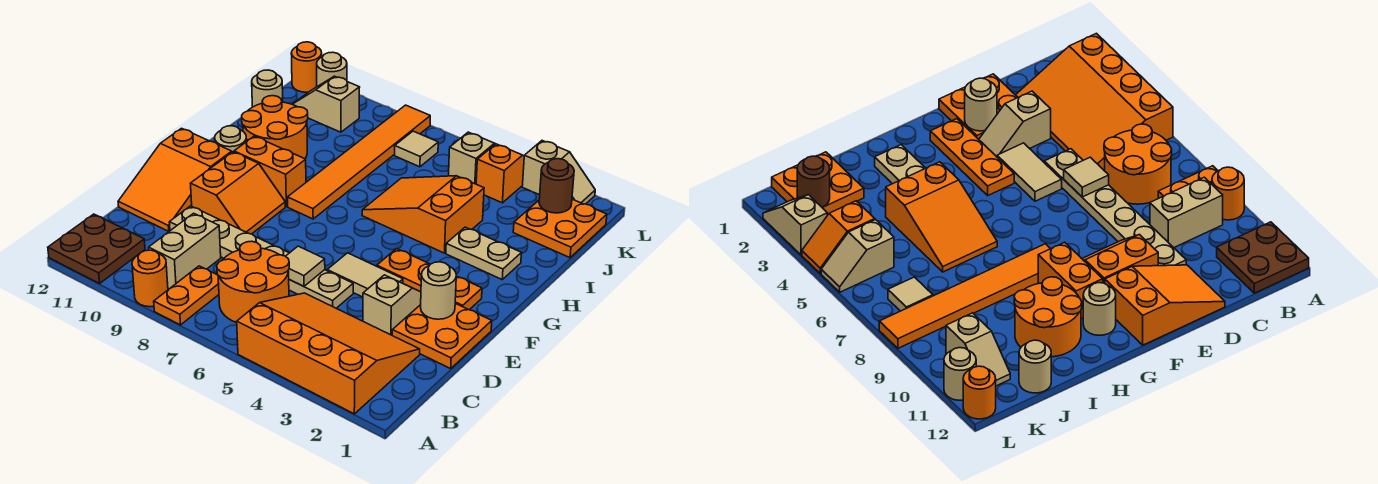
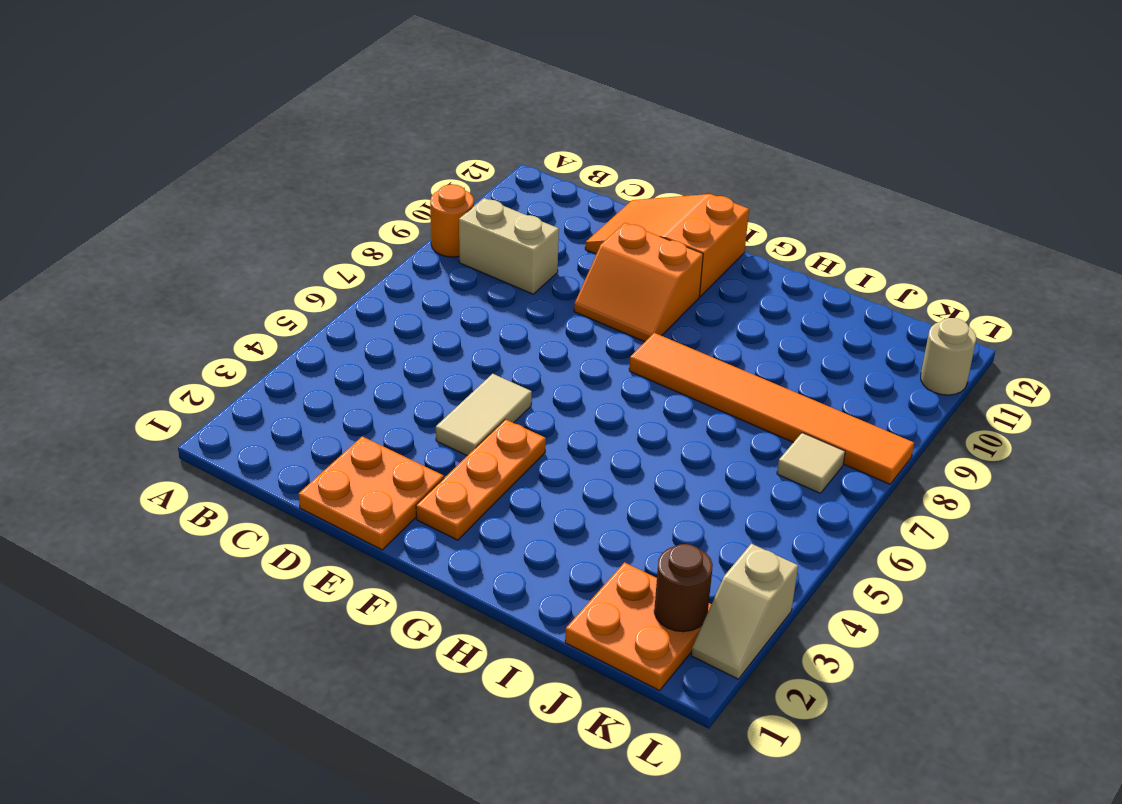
none -> orange 3x4 slope [237,293,420,414]
none -> orange 1x2 plate [154,266,219,325]
none -> brown 2x2 plate [48,214,145,283]
none -> orange 2x2 round brick [217,241,289,323]

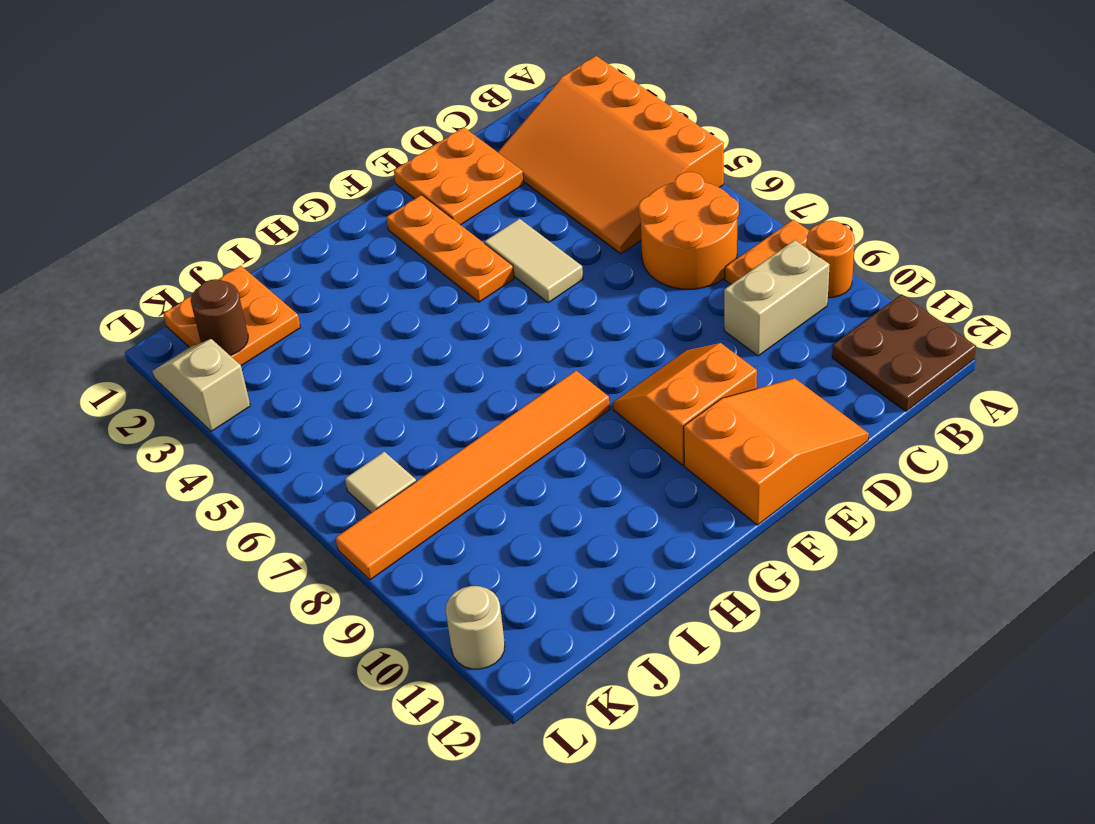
none -> tan 1x2 slope [363,275,421,335]
none -> tan 1x6 plate [169,206,353,308]
none -> orange 1x2 brick [234,136,306,206]
none -> tan 1x1 round brick [215,126,247,152]

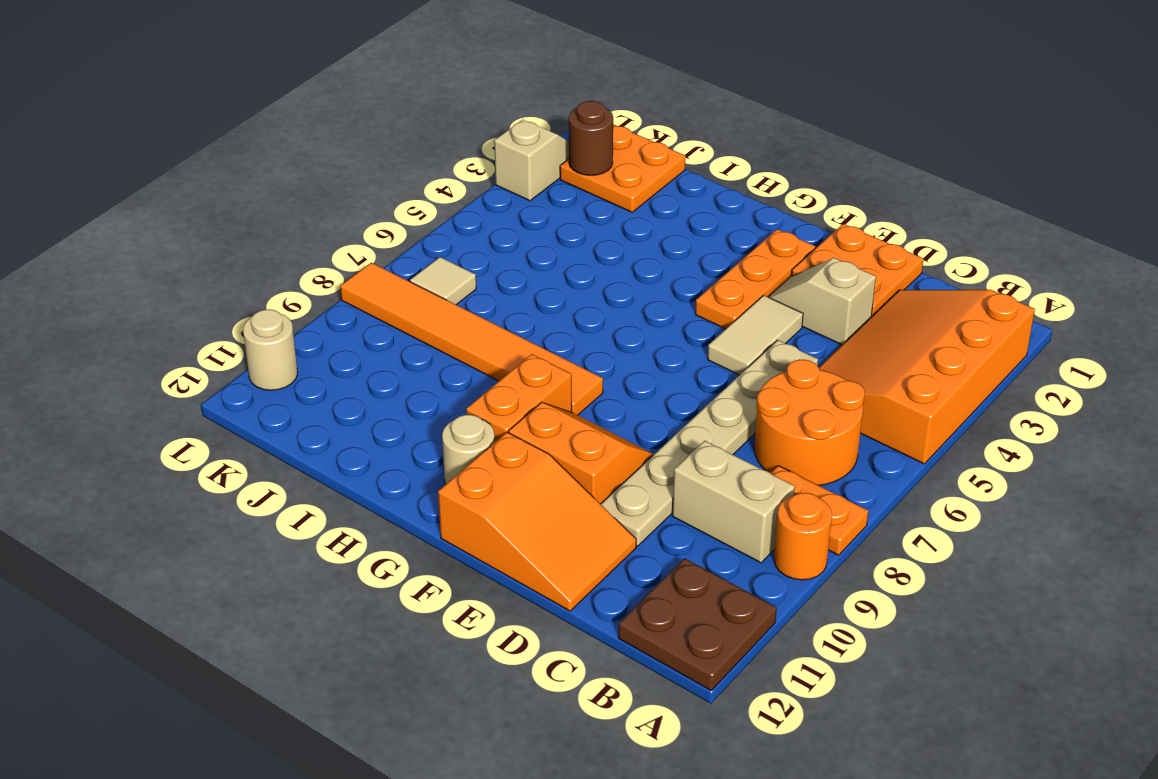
none -> tan 1x2 plate [446,227,522,279]
none -> orange 2x3 slope [362,176,484,253]
none -> orange 2x2 round brick [242,96,308,159]
none -> tan 1x1 round brick [252,70,283,107]

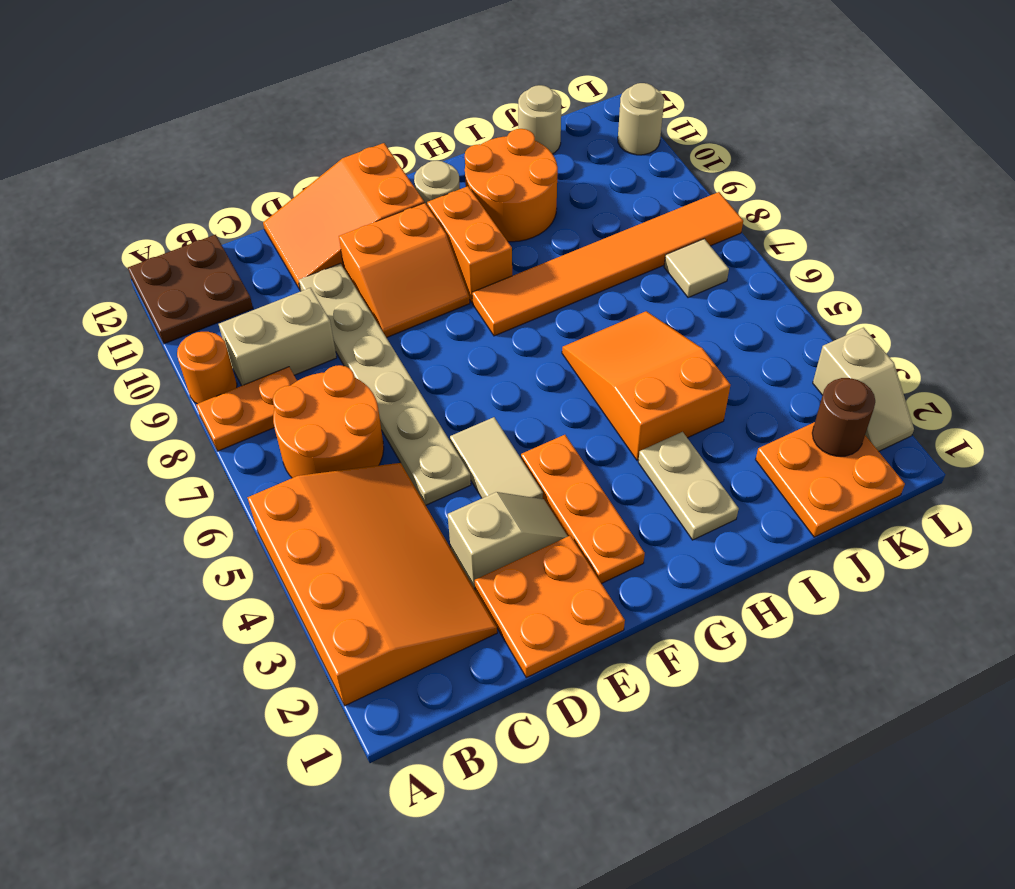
none -> orange 1x2 slope [476,144,524,203]
none -> tan 1x2 slope [449,132,495,184]
none -> tan 1x2 slope [293,76,360,132]
none -> orange 1x1 round brick [291,42,322,92]

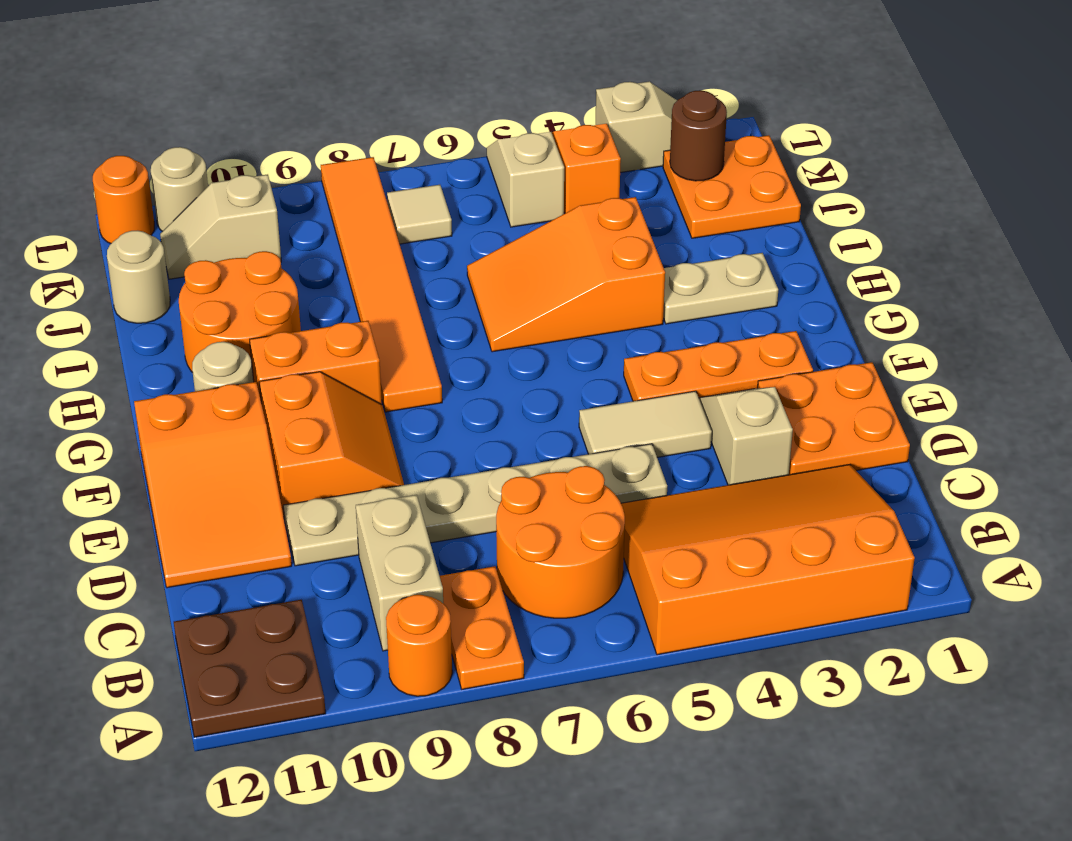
none -> tan 1x1 tile [286,246,325,286]
none -> tan 1x1 round brick [421,262,456,319]

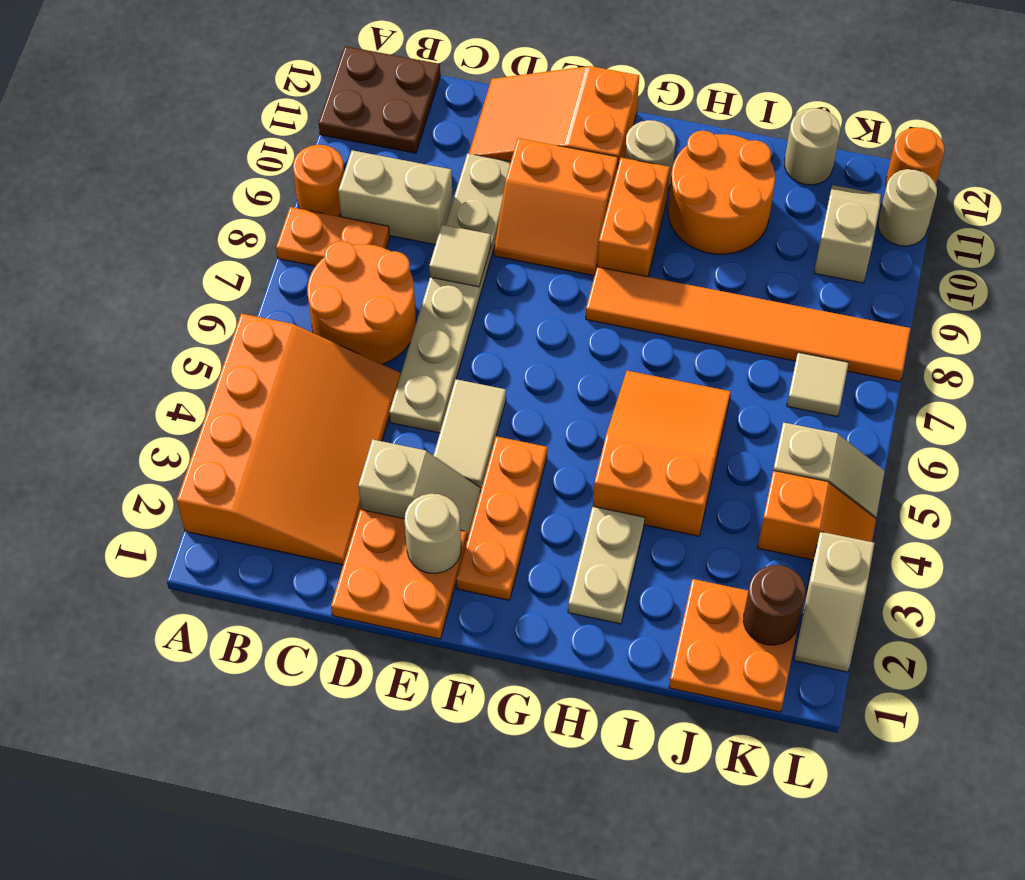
tan 1x1 tile [429,225,491,287] -> tan 1x1 tile moved to [286,246,325,286]

